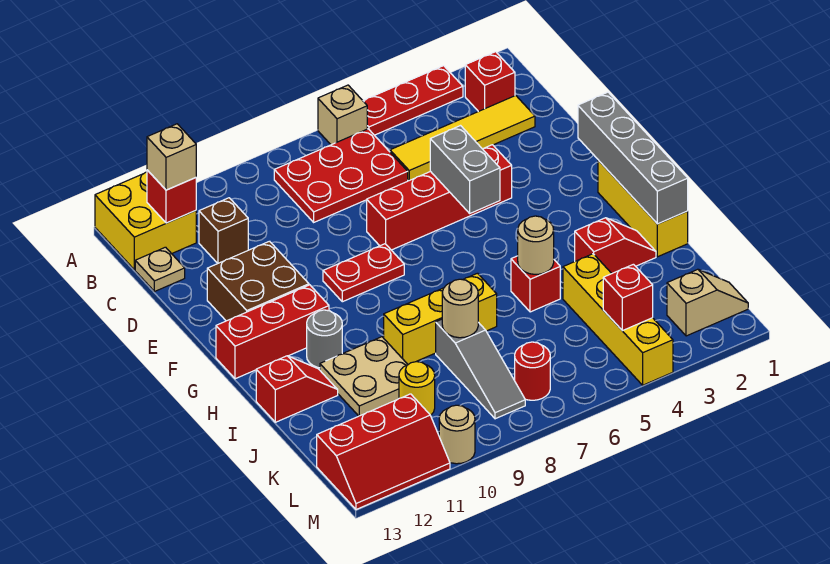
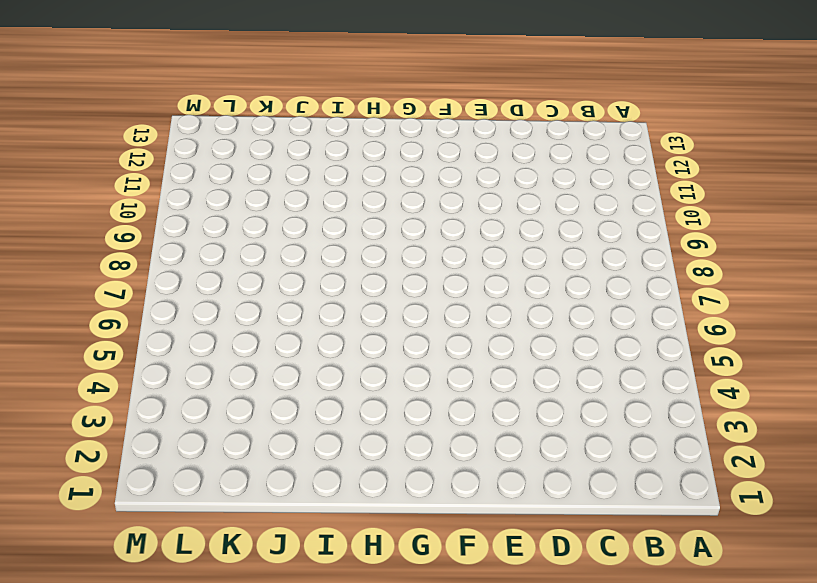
none -> red 1x3 plate [363,66,463,135]
none -> tan 1x1 brick [318,85,367,145]
none -> yellow 2x2 brick [95,172,196,270]
none -> red 1x1 brick [465,52,515,112]

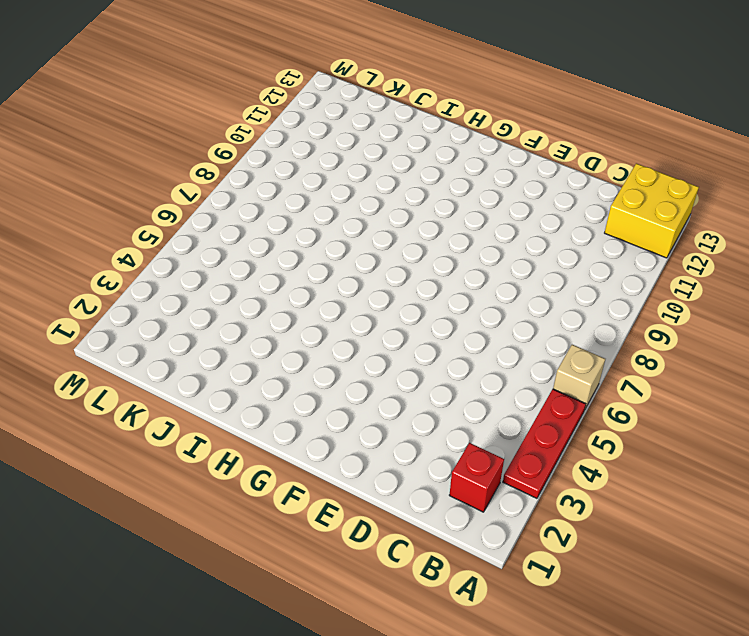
none -> red 2x3 plate [274,129,408,222]
none -> yellow 1x4 tile [390,95,535,181]
none -> brown 1x1 brick [199,198,248,263]
none -> tan 1x1 plate [135,247,185,292]

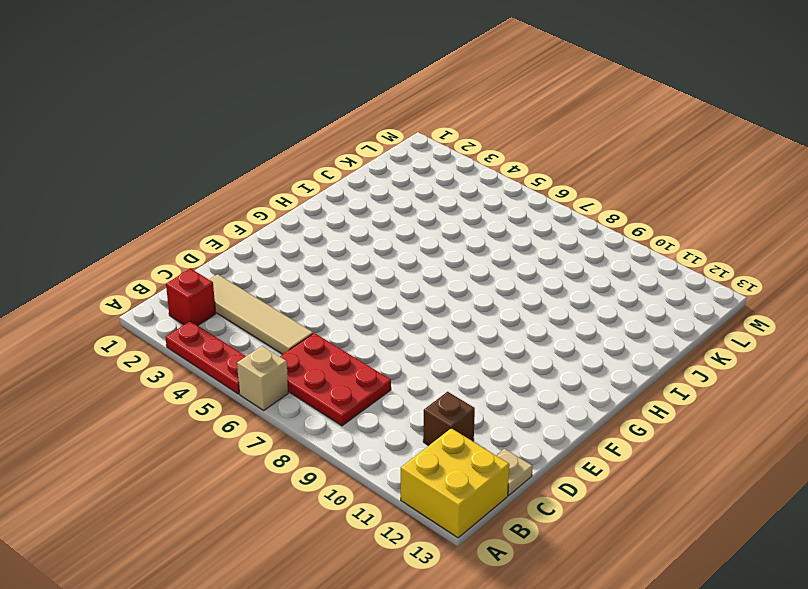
tan 1x4 tile [209,274,313,354] -> yellow 1x4 tile [390,95,535,181]
none -> red 1x4 brick [367,145,512,250]
none -> brown 2x2 brick [207,241,309,321]
none -> red 1x2 plate [323,244,404,302]
none -> yellow 1x3 brick [598,160,688,257]

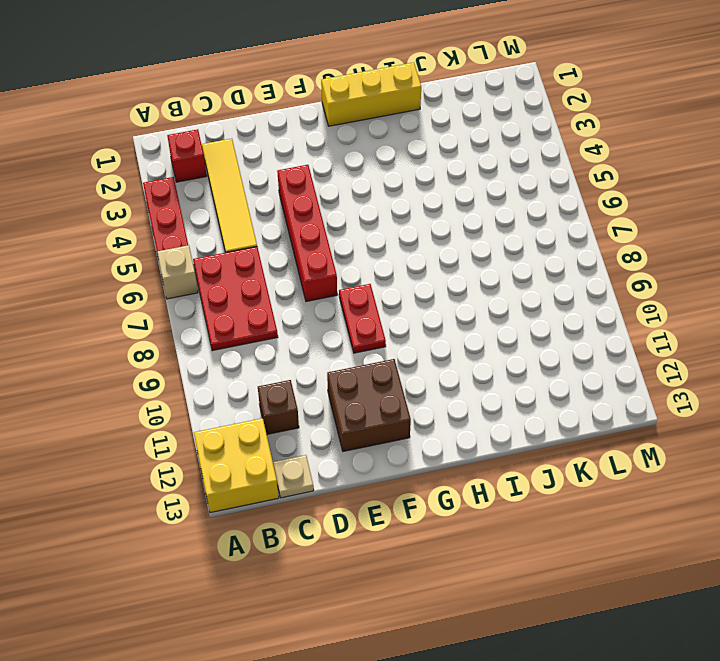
none -> red 1x3 brick [216,285,329,379]
none -> grey 1x1 round brick [307,310,342,368]
none -> red 1x2 slope [575,218,656,273]
none -> red 1x1 brick [511,256,560,312]

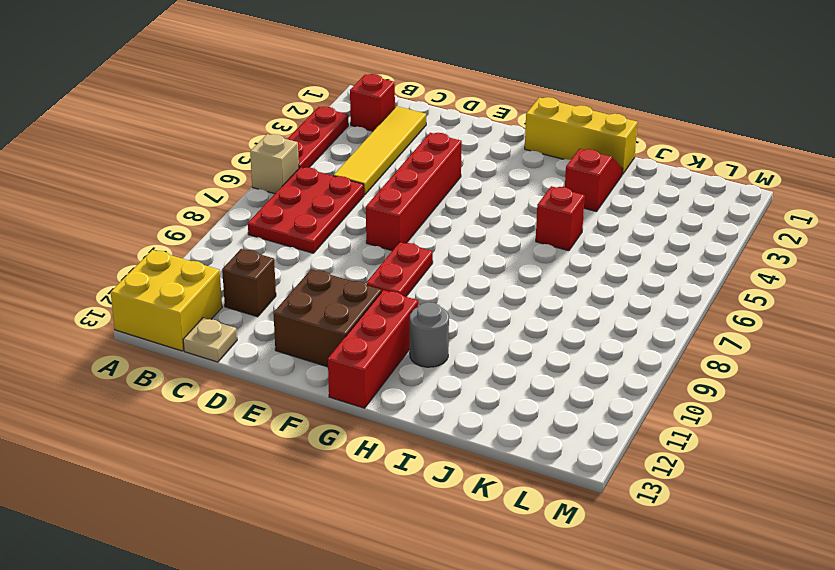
none -> yellow 1x3 brick [384,273,497,364]
none -> tan 2x2 plate [320,337,408,416]
none -> red 1x2 slope [256,356,338,422]
none -> yellow 1x4 brick [563,254,673,385]

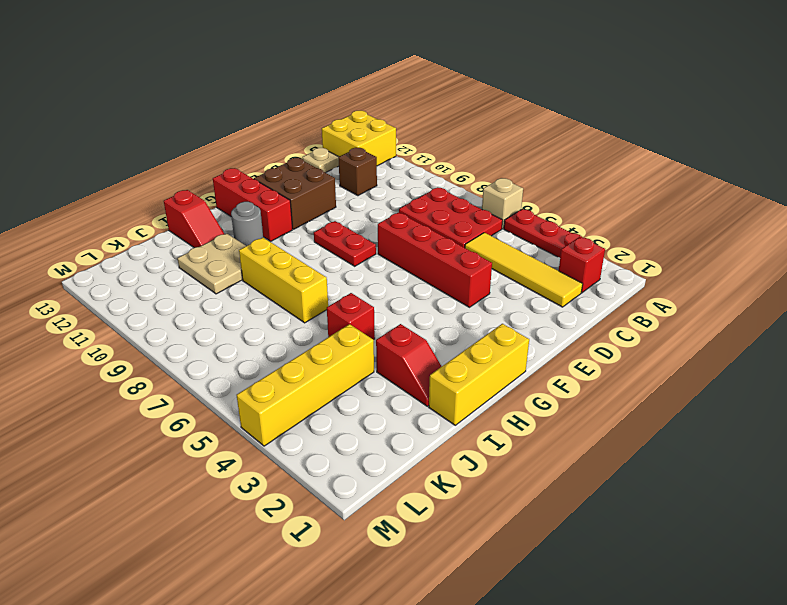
none -> grey 1x3 slope [436,319,525,419]
none -> yellow 1x1 round brick [399,362,435,415]
none -> tan 1x2 slope [667,269,748,336]
none -> red 1x1 round brick [515,342,550,400]

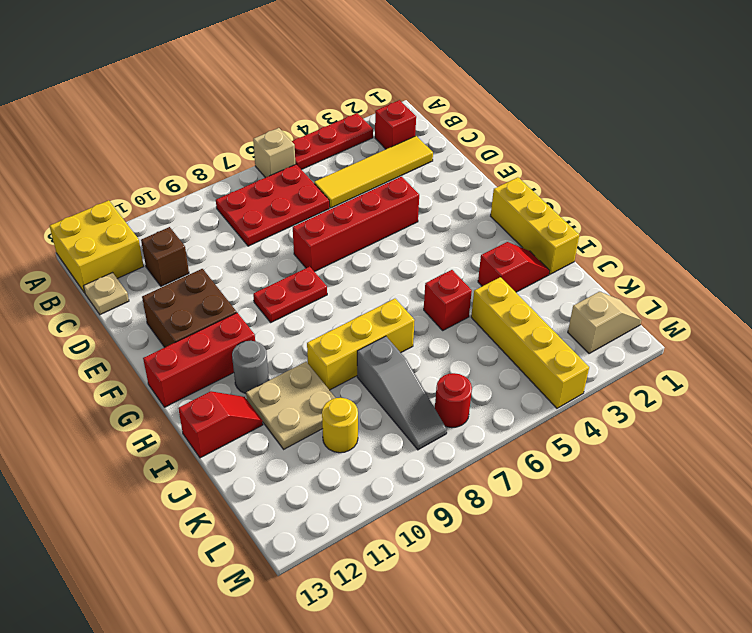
none -> red 2x3 slope [317,394,450,510]
none -> tan 1x1 round brick [439,405,475,464]
none -> red 1x1 brick [147,170,196,223]
none -> grey 1x2 brick [430,126,500,213]

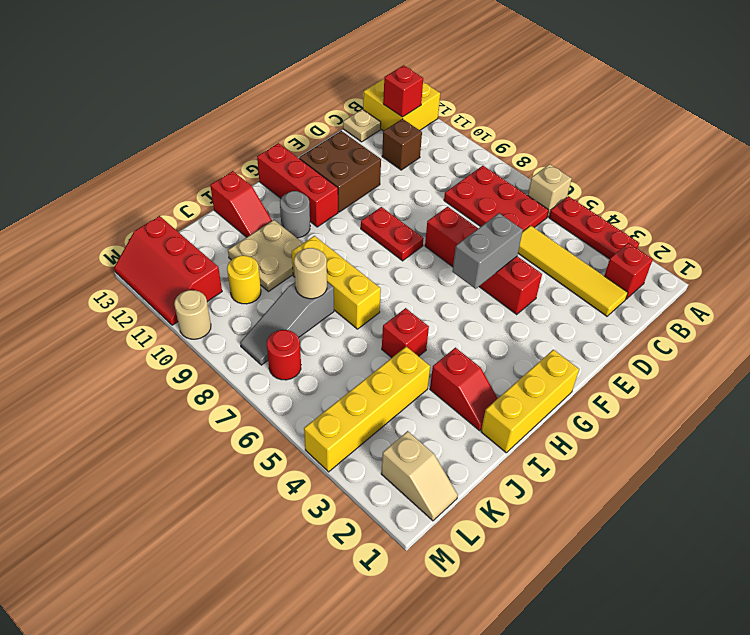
none -> grey 1x4 brick [578,92,688,224]
none -> tan 1x1 round brick [518,216,554,274]
none -> red 1x1 brick [603,264,653,331]
none -> tan 1x1 brick [147,124,196,190]

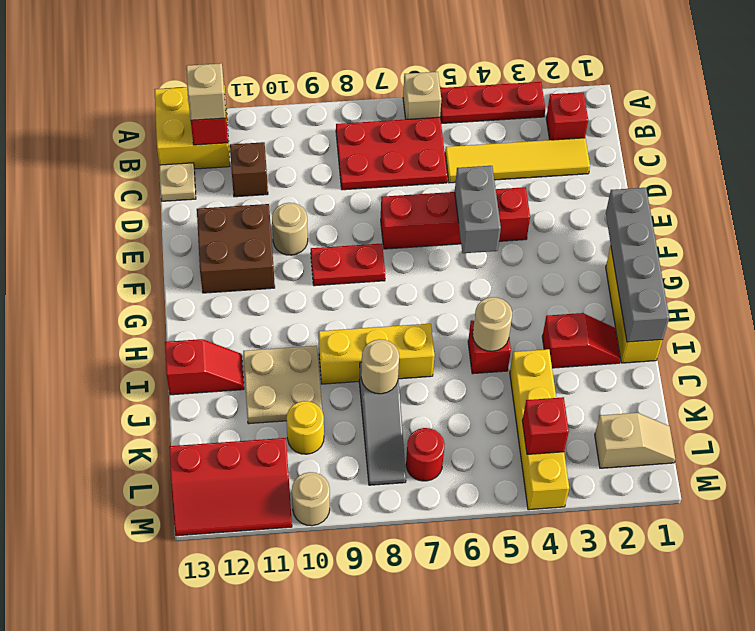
tan 1x1 round brick [272,203,308,255] -> none
none -> red 1x3 brick [216,285,329,379]
none -> grey 1x1 round brick [307,310,342,368]

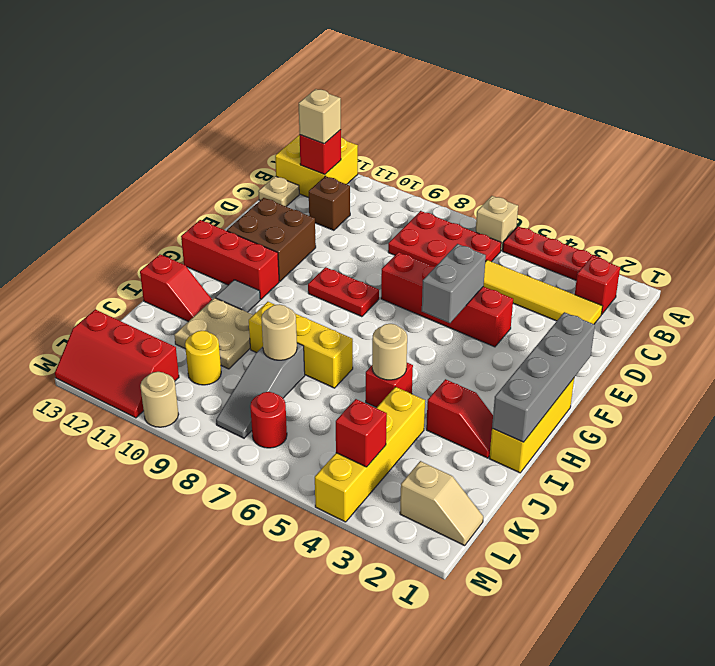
grey 1x1 tile [216,280,260,312] -> grey 1x1 round brick [307,310,342,368]

